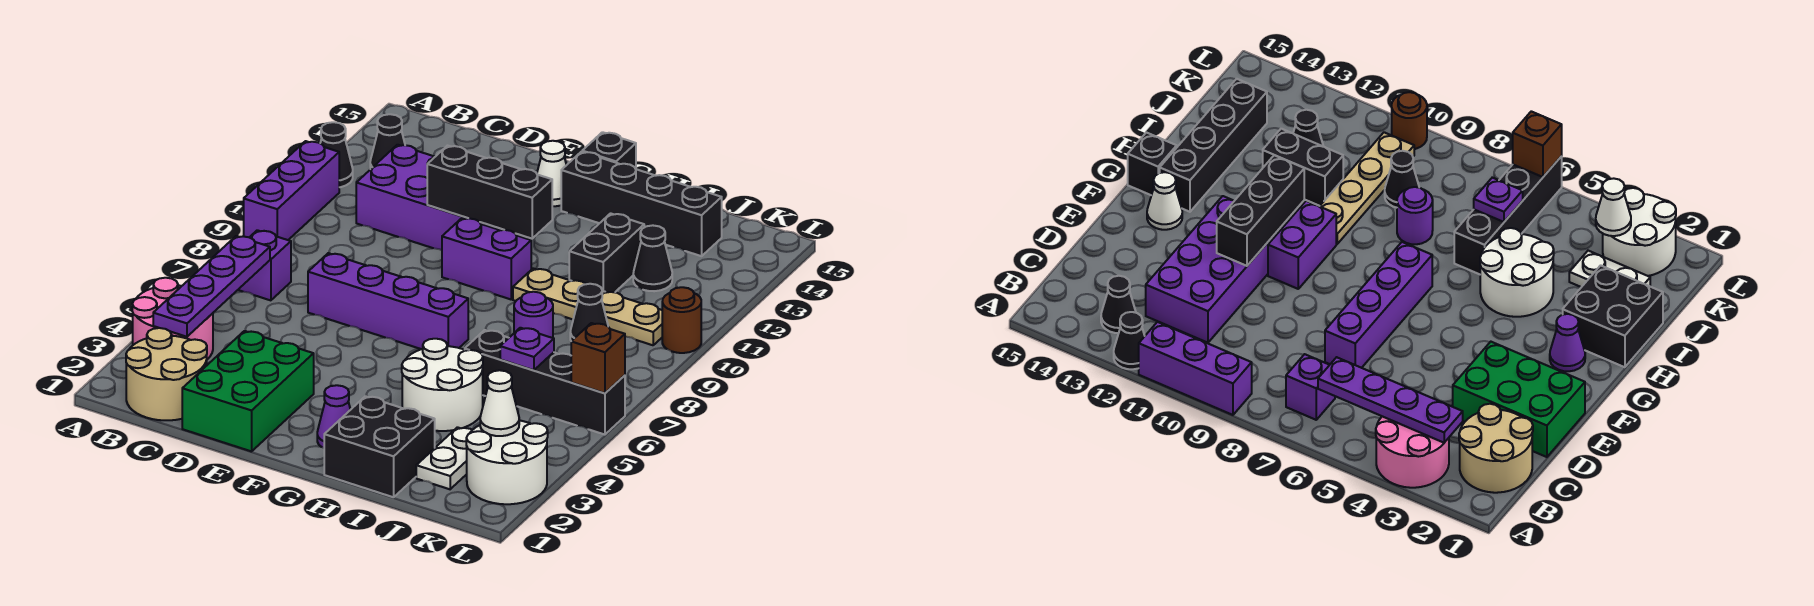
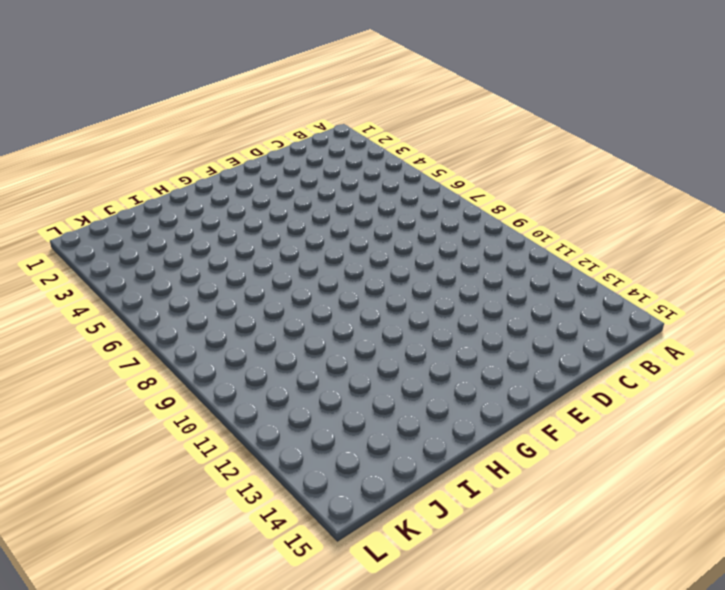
none -> pink 2x2 round brick [132,278,213,359]
none -> purple 1x3 brick [244,141,339,240]
none -> black 1x1 cone [320,122,353,187]
none -> tan 2x2 round brick [126,328,207,420]

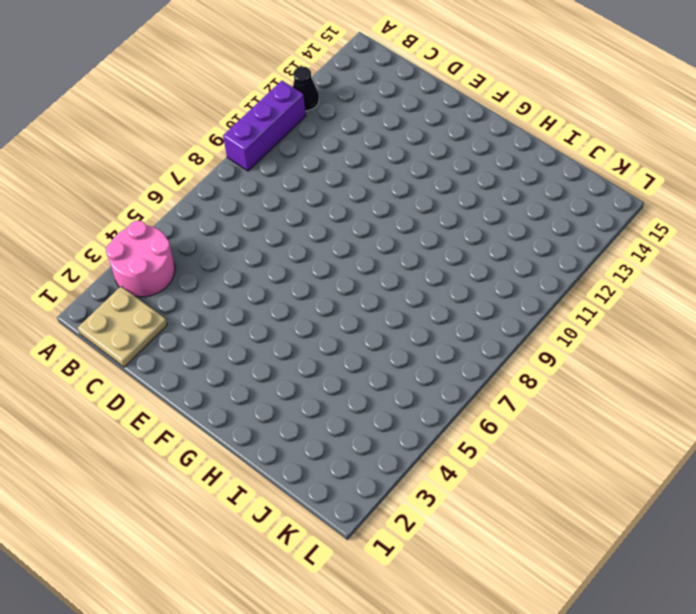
tan 2x2 plate [78,287,167,367] -> tan 2x2 round brick [126,328,207,420]
none -> purple 1x1 brick [238,230,291,300]
none -> black 1x1 cone [370,114,405,169]
none -> purple 2x4 brick [356,145,529,250]
none -> green 2x3 brick [182,331,314,451]

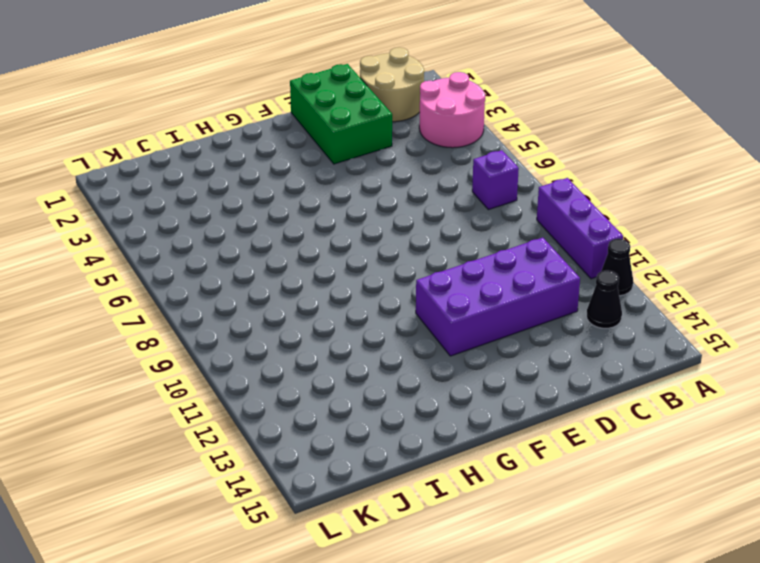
none -> purple 1x4 brick [308,253,468,349]
none -> purple 1x2 brick [442,218,531,299]
none -> white 1x1 cone [537,141,566,206]
none -> purple 1x1 cone [317,385,350,448]

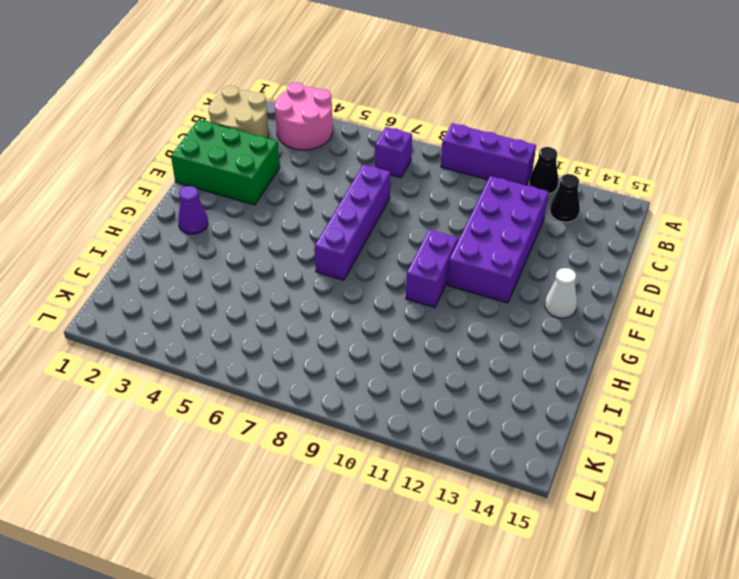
none -> black 1x4 brick [561,152,722,256]
none -> black 1x1 brick [582,132,636,169]
none -> black 2x2 brick [324,396,435,497]
none -> white 2x2 round brick [402,339,483,431]

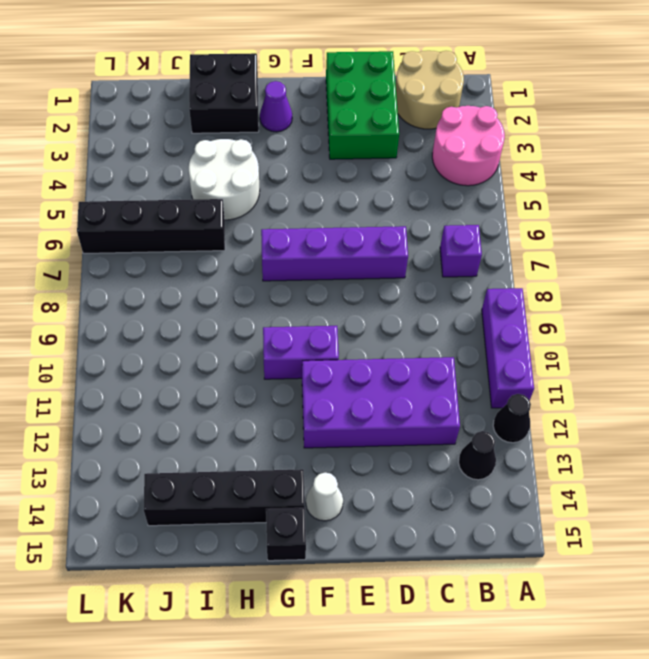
none -> tan 1x4 plate [513,268,662,345]
none -> purple 1x1 round brick [514,292,553,338]
none -> black 1x2 brick [569,213,644,292]
none -> white 1x2 plate [416,427,472,489]

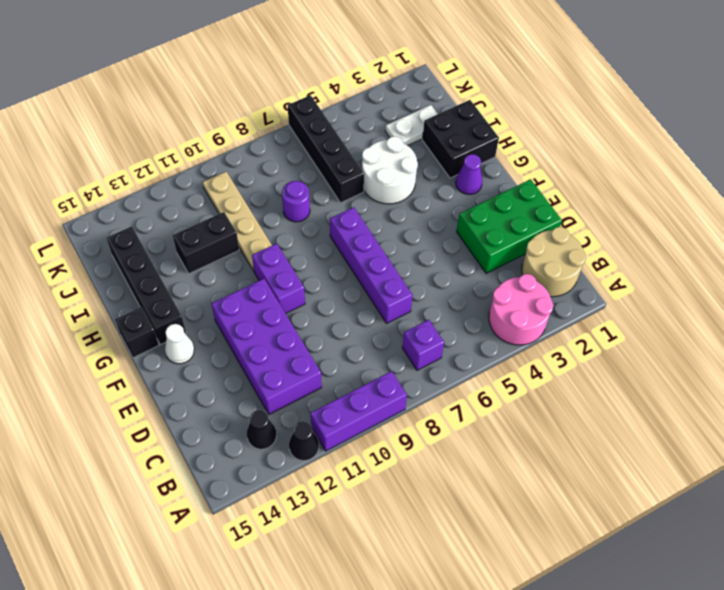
none -> black 1x1 cone [570,284,608,341]
none -> black 1x1 cone [633,225,672,291]
none -> white 2x2 round brick [466,420,548,504]
none -> brown 1x1 round brick [662,287,701,353]

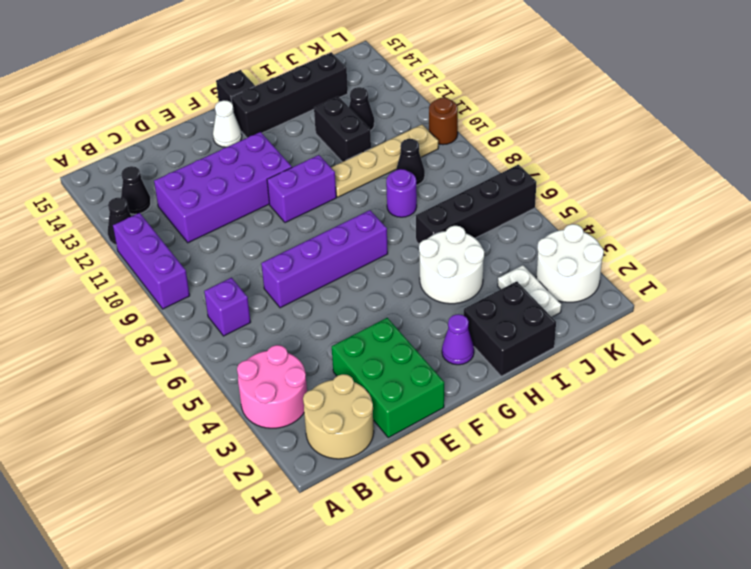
none -> purple 1x4 plate [153,236,270,337]
none -> black 1x3 brick [427,146,552,239]
none -> purple 1x1 plate [500,328,554,370]
none -> white 1x1 cone [480,370,519,436]

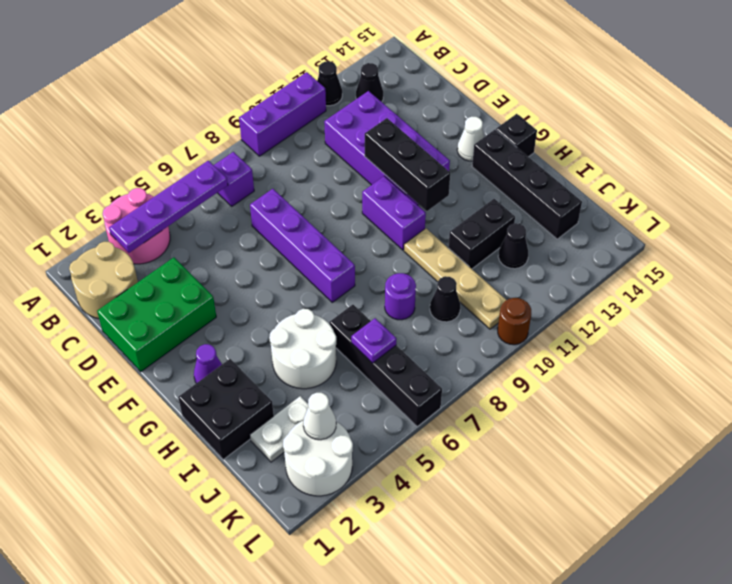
none -> brown 1x1 brick [571,323,625,393]

